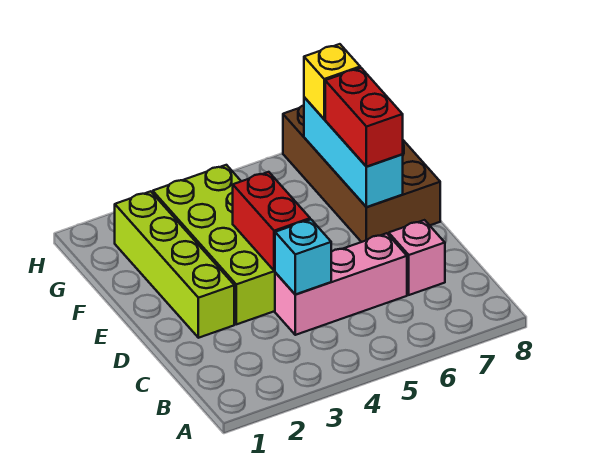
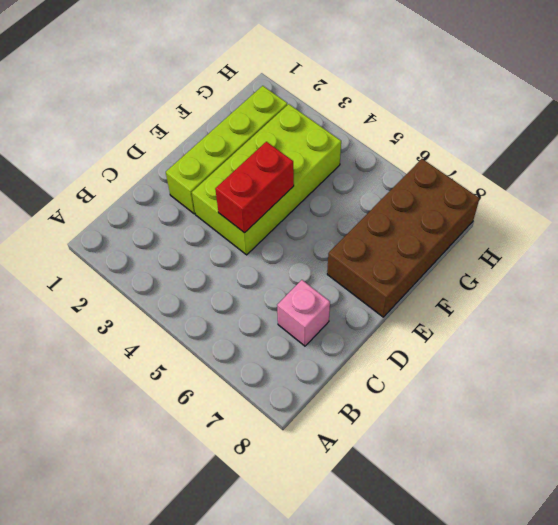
none -> pink 1x3 brick [275,233,407,335]
none -> cyan 1x1 brick [275,220,331,294]

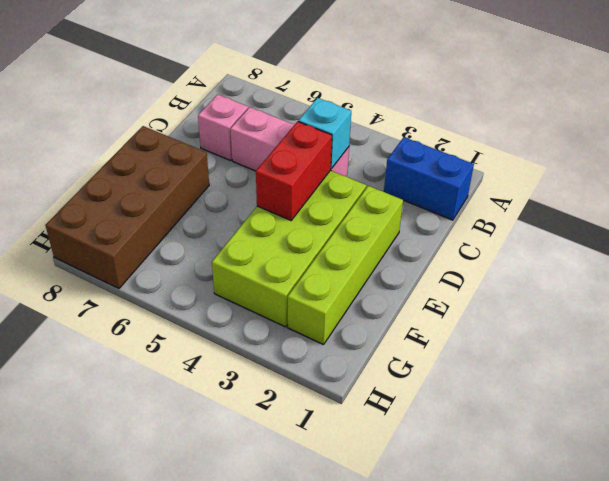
blue 1x2 brick [384,137,474,220] -> none
none -> cyan 1x3 brick [304,97,403,207]
none -> red 1x2 brick [325,68,403,167]

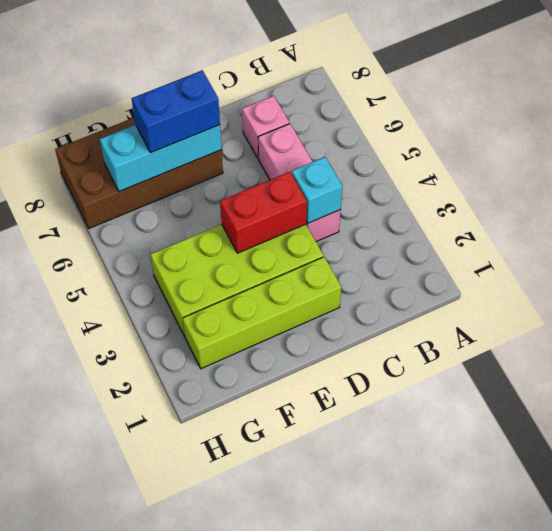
blue 1x2 brick [131,70,220,153] -> red 1x2 brick [325,68,403,167]
none -> yellow 1x1 brick [304,44,360,119]

